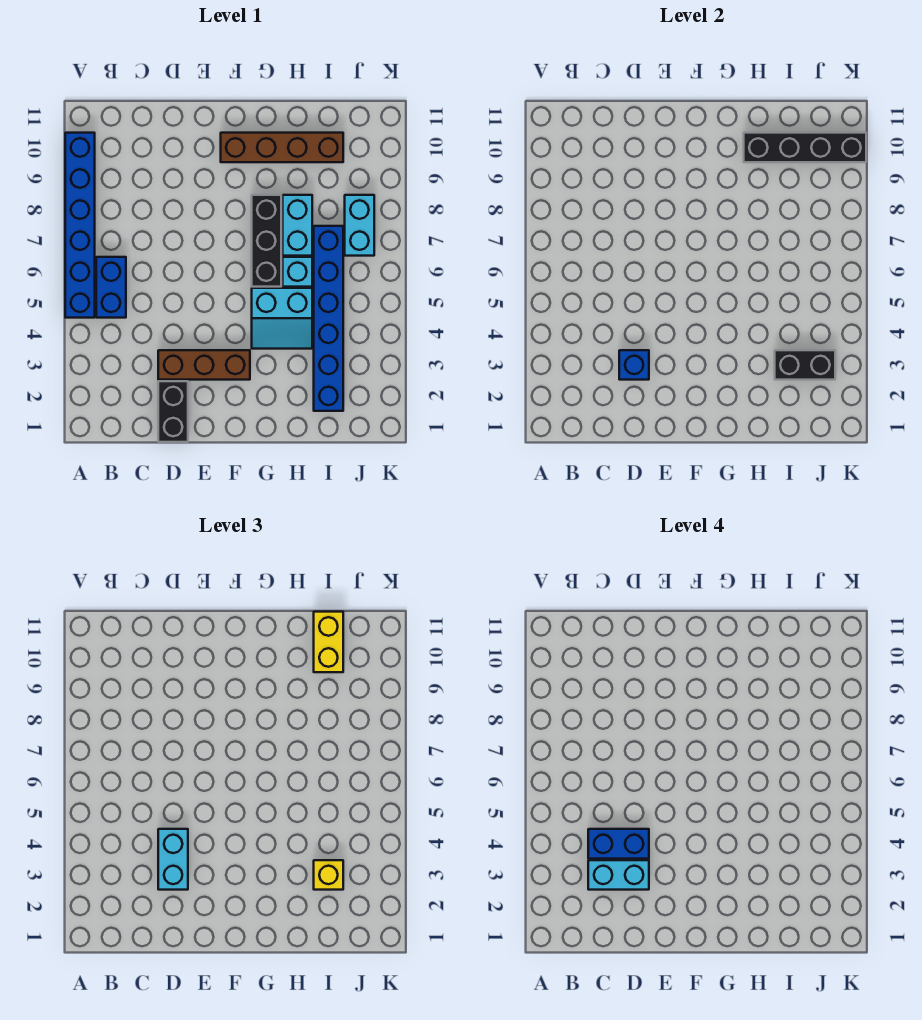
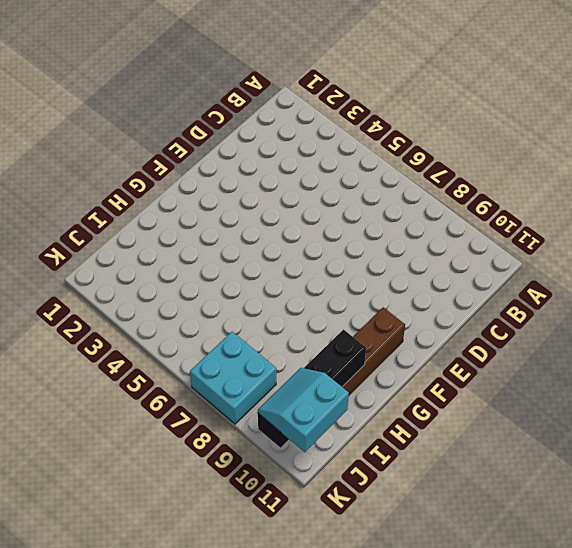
cyan 2x2 brick [190,332,276,424] -> cyan 1x2 brick [345,195,374,256]
cyan 2x2 slope [258,368,349,452] -> cyan 2x2 slope moved to [252,288,312,349]
none -> blue 1x6 brick [65,133,95,318]
none -> blue 1x2 brick [96,257,126,318]
none -> black 1x2 brick [158,381,188,442]

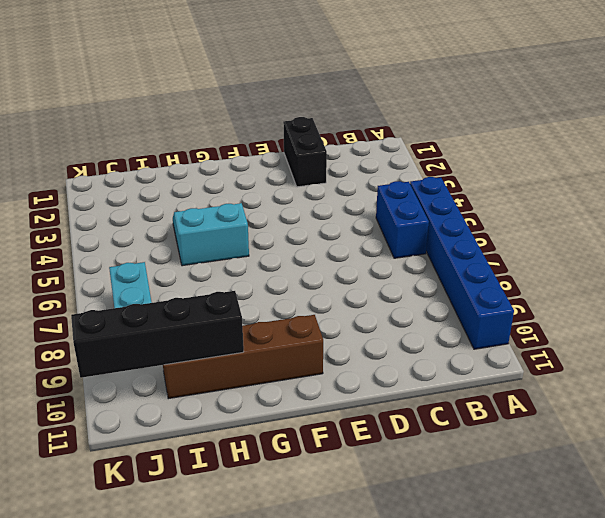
none -> brown 1x3 brick [158,350,250,380]
none -> black 1x3 brick [252,195,281,287]
none -> cyan 1x1 brick [283,257,312,287]

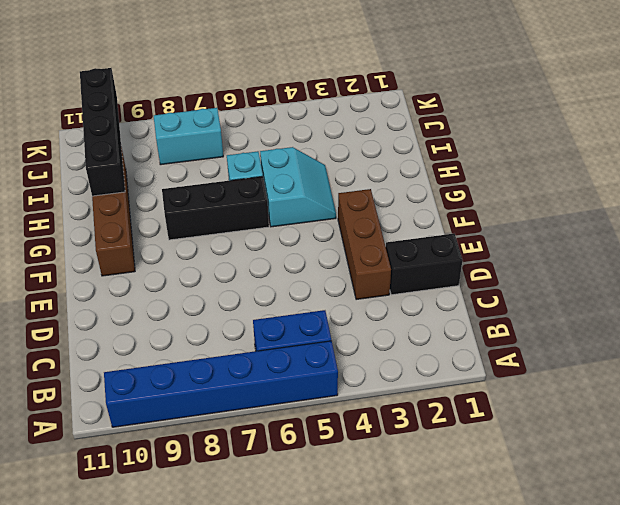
none -> cyan 1x2 brick [283,195,312,256]
none -> blue 1x6 brick [314,226,343,411]
none -> blue 1x1 brick [619,350,649,380]

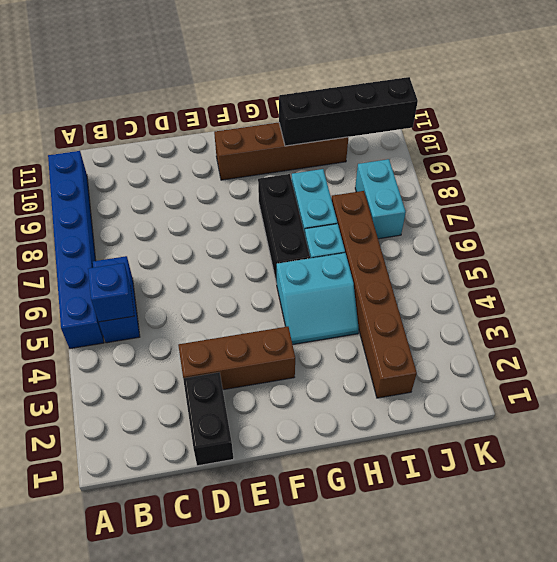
blue 1x1 brick [88,263,134,322] -> blue 1x1 brick moved to [619,350,649,380]
brown 1x6 brick [332,191,417,398] -> blue 1x6 brick [314,226,343,411]
none -> black 1x2 brick [775,350,835,380]
none -> cyan 1x2 brick [158,829,188,890]
none -> yellow 1x1 brick [314,860,343,890]

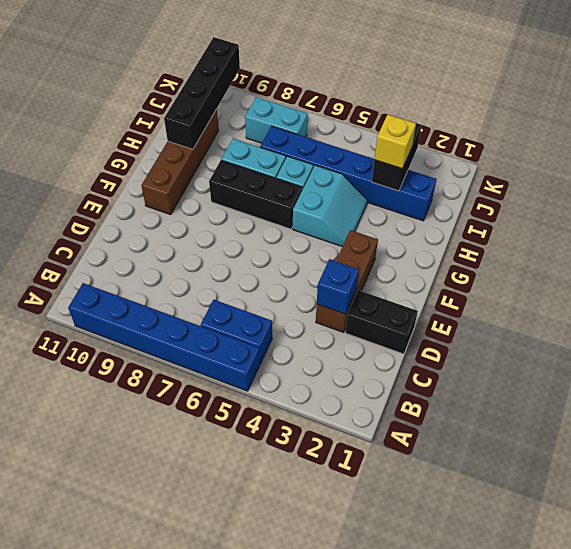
none -> cyan 1x2 brick [158,829,188,890]
none -> yellow 1x2 brick [314,612,343,672]
none -> cyan 1x2 brick [588,860,649,890]

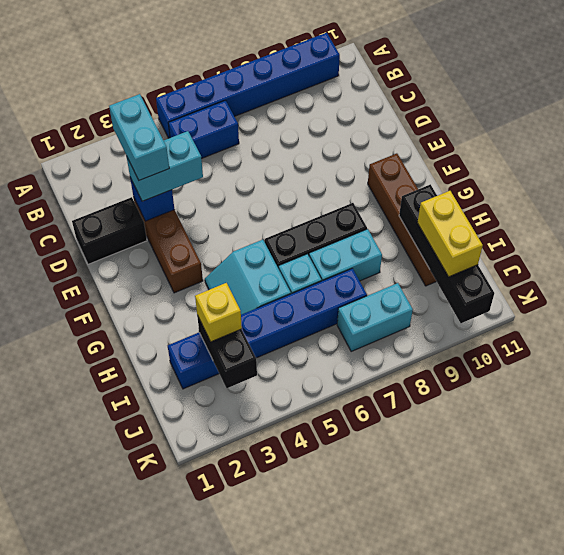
yellow 1x2 brick [417,191,483,277] -> yellow 1x2 brick turned to [314,612,343,672]
none -> blue 1x2 brick [588,829,649,859]

